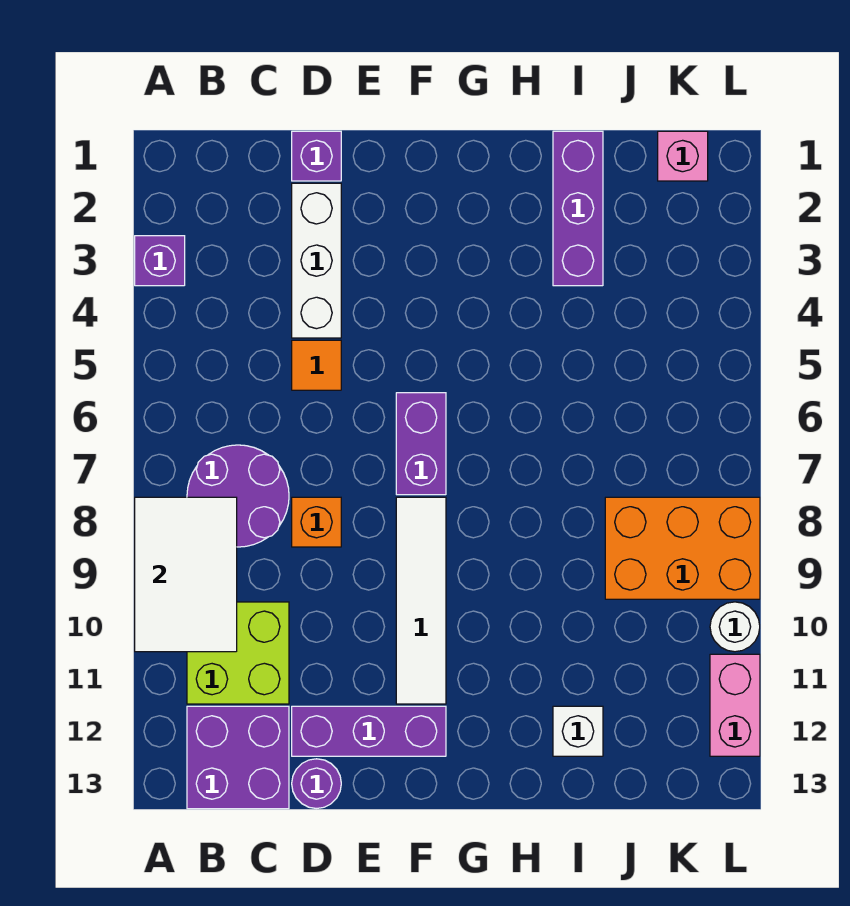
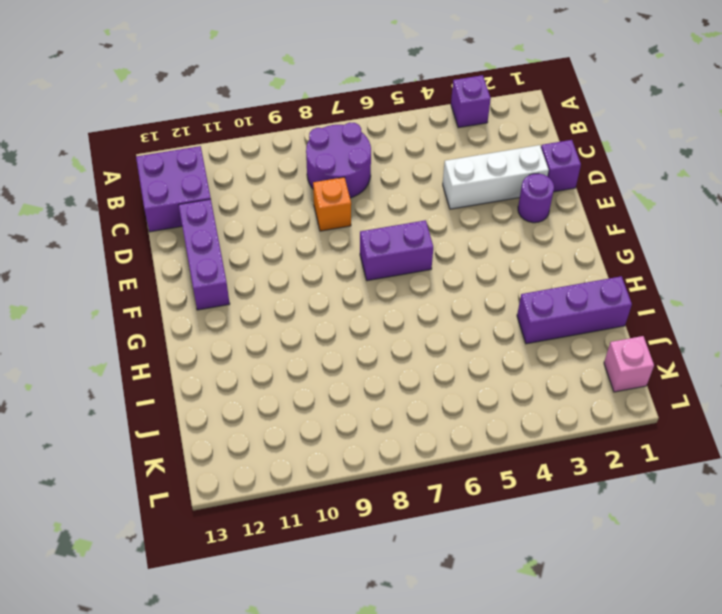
purple 1x1 round brick [518,174,554,223] -> purple 1x1 round brick moved to [292,759,341,809]
none -> lime 2x2 brick [187,602,289,704]
none -> orange 1x1 tile [292,340,341,390]
none -> white 1x4 tile [396,497,446,704]

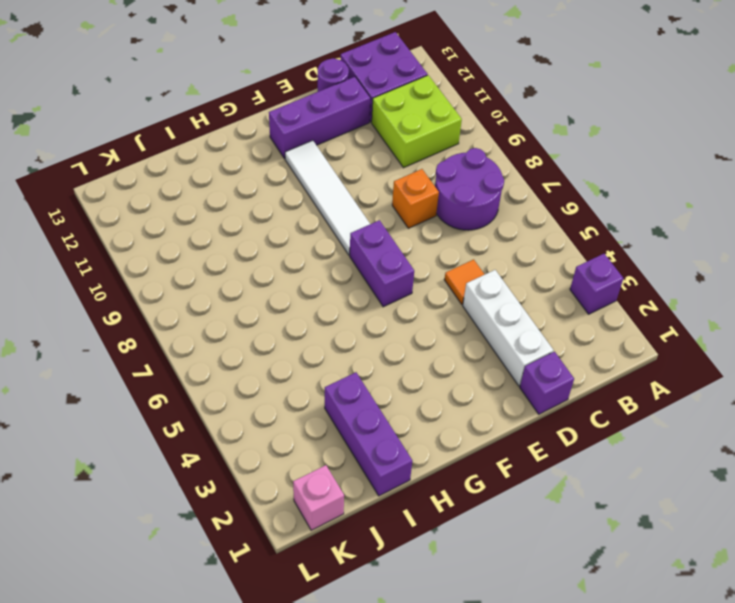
none -> white 1x1 brick [553,706,603,756]
none -> orange 2x3 brick [605,497,760,599]
none -> white 1x1 round brick [710,602,760,652]

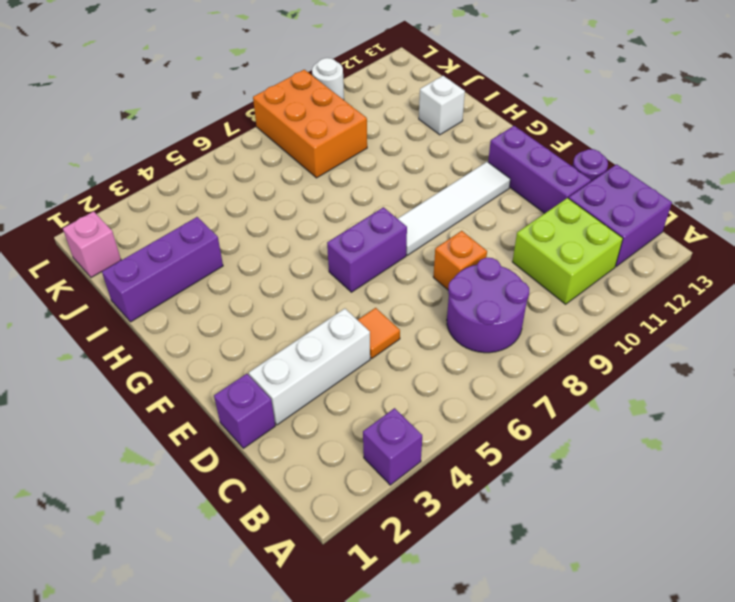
none -> pink 1x2 brick [710,654,760,756]
none -> white 2x3 tile [135,497,237,652]

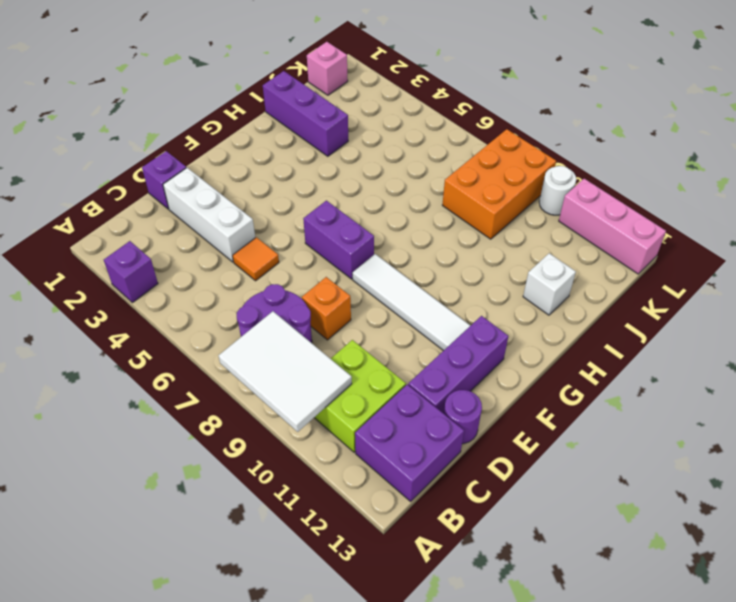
pink 1x3 brick [559,179,666,274] -> pink 1x2 brick [710,654,760,756]

